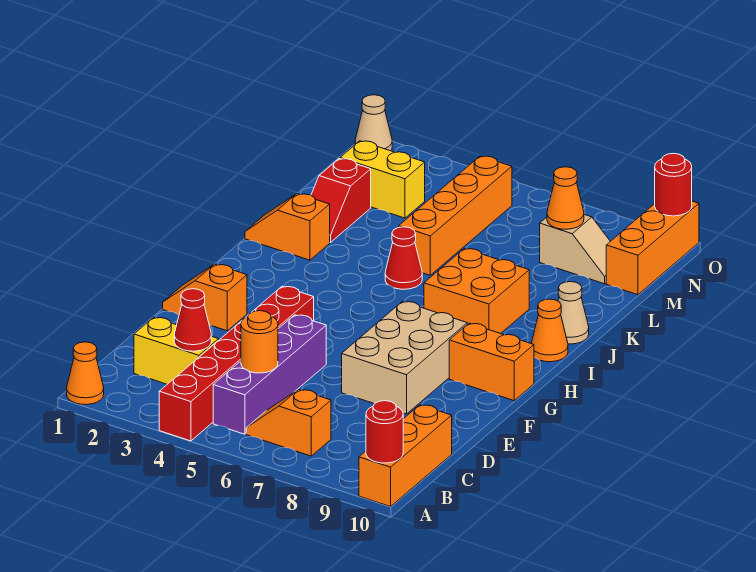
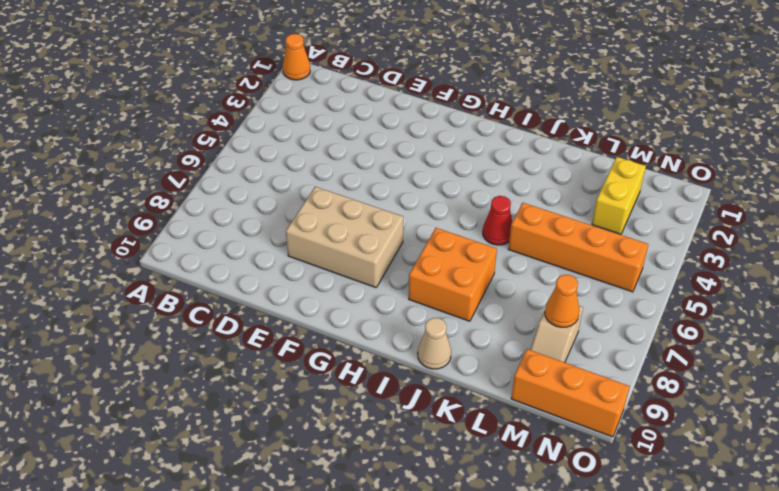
none -> red 1x6 brick [159,286,314,441]
none -> orange 1x3 brick [359,405,452,507]
none -> purple 1x4 brick [213,315,326,434]

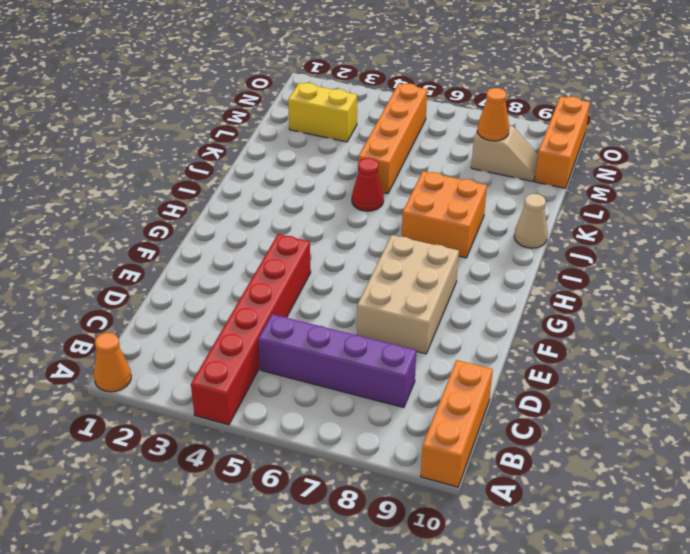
purple 1x4 brick [258,314,416,408] -> purple 1x4 brick turned to [213,315,326,434]
none -> orange 1x2 slope [246,389,331,456]
none -> yellow 1x2 brick [134,317,219,384]
none -> orange 1x2 slope [163,264,247,331]

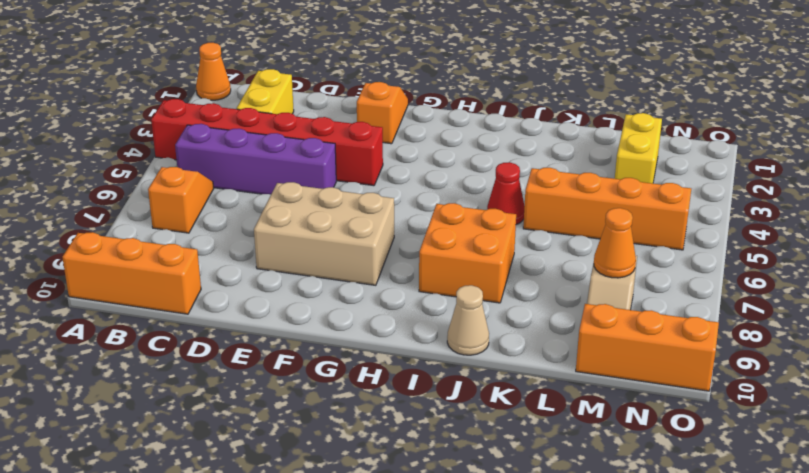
none -> orange 1x2 brick [449,323,534,401]
none -> orange 1x1 cone [531,299,568,362]
none -> orange 1x2 slope [245,194,330,260]

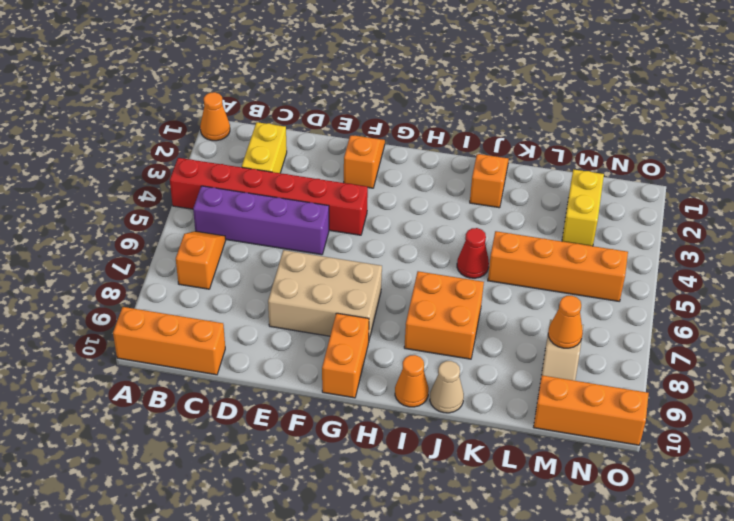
none -> red 1x2 slope [311,158,371,243]
none -> tan 1x1 cone [355,95,392,151]
none -> red 1x1 round brick [366,401,403,463]

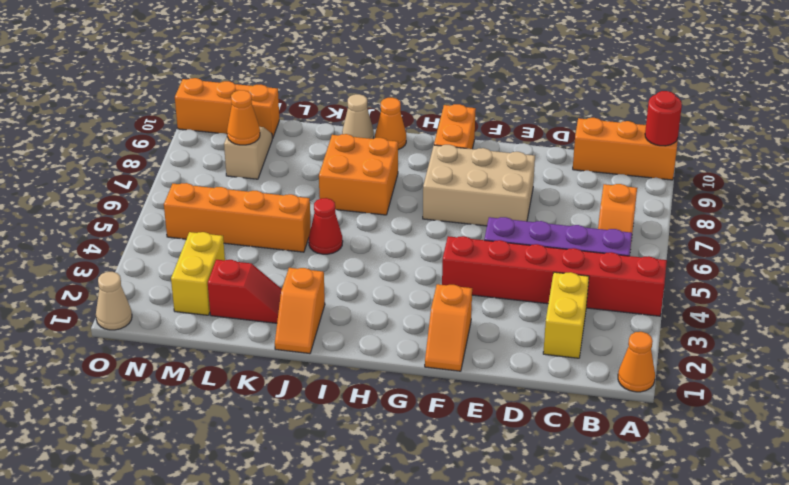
none -> red 1x1 cone [174,289,211,351]
none -> orange 1x1 round brick [241,311,278,373]
none -> red 1x1 round brick [655,153,692,216]

